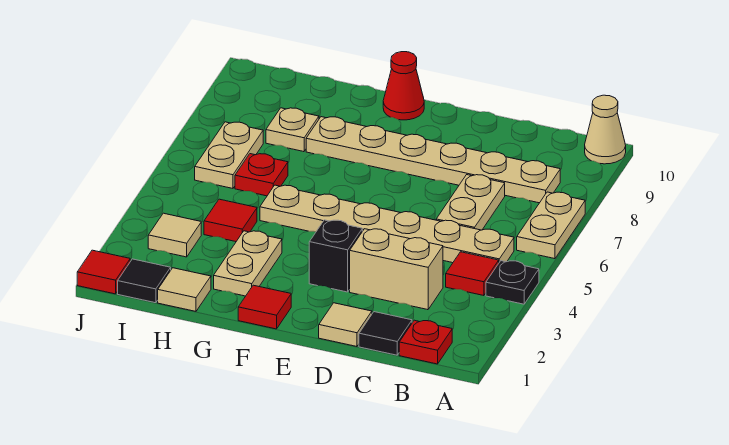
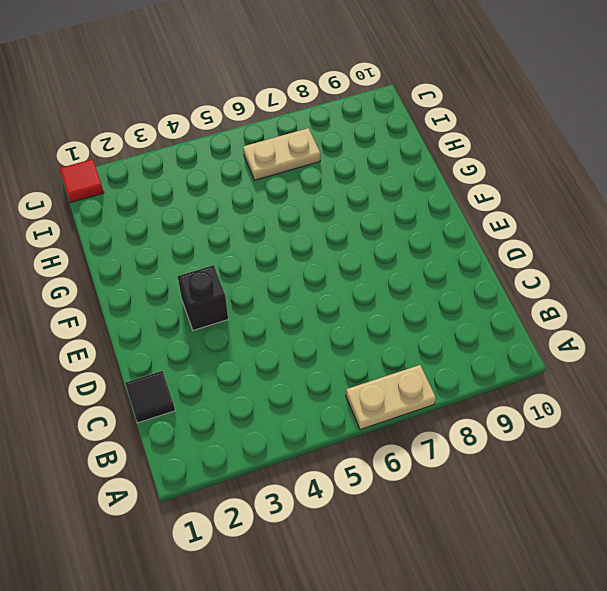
none -> black 1x1 plate [486,261,539,304]
none -> tan 1x1 cone [585,95,626,164]
none -> red 1x1 plate [399,320,452,364]

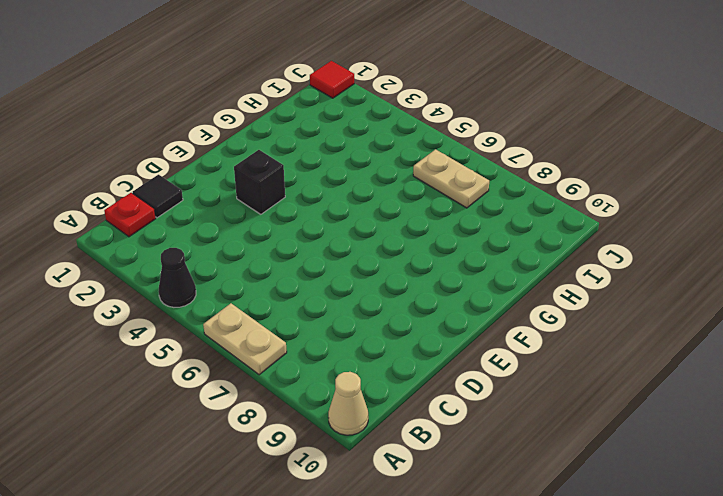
black 1x1 cone [158,248,196,307] -> black 1x1 plate [486,261,539,304]
none -> red 1x1 tile [446,252,499,296]
none -> tan 1x6 plate [260,185,514,263]
none -> tan 1x6 plate [306,117,560,203]

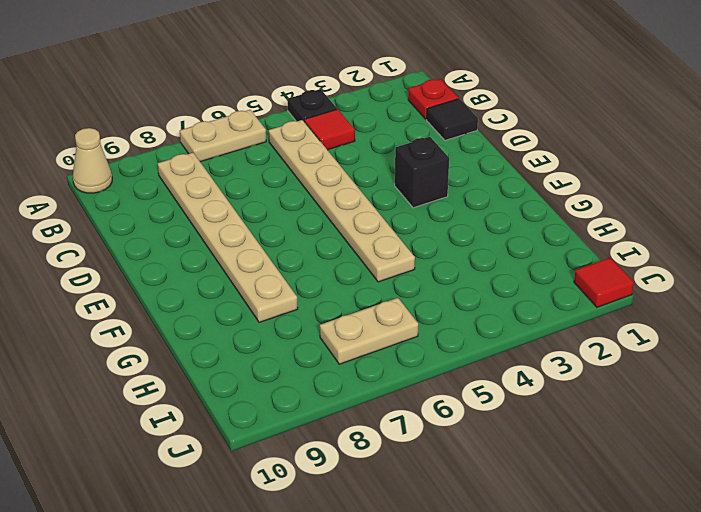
none -> tan 1x2 brick [350,229,443,310]
none -> tan 1x2 plate [436,175,505,230]
none -> tan 1x1 tile [319,303,372,347]

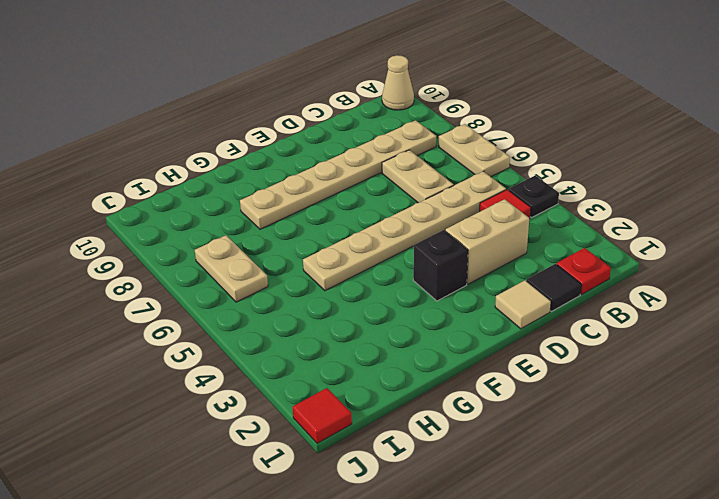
none -> red 1x1 tile [238,285,291,329]
none -> red 1x1 cone [383,52,424,120]
none -> tan 1x2 plate [214,231,282,296]

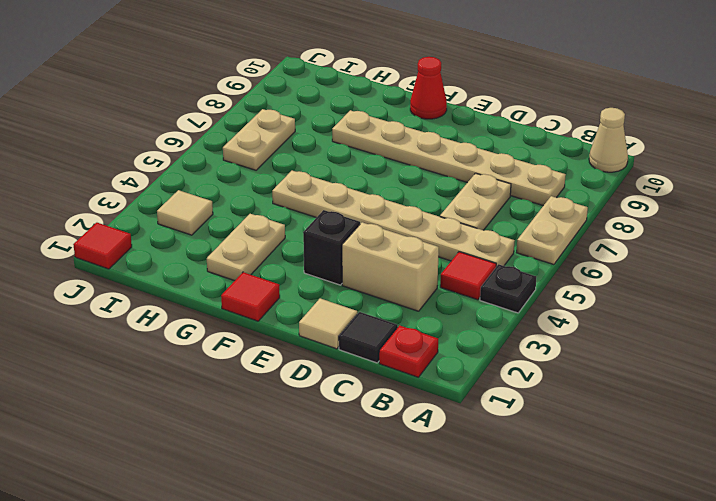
none -> tan 1x1 tile [158,268,211,311]
none -> red 1x1 tile [204,199,257,242]
none -> red 1x1 plate [235,154,288,196]

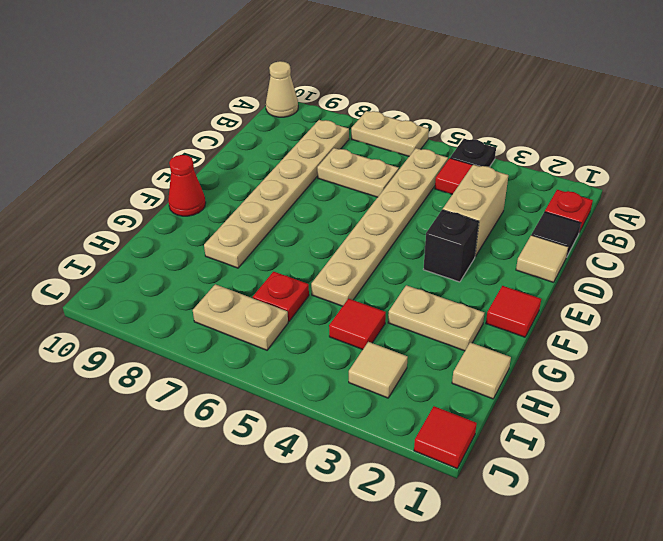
none -> tan 1x1 plate [266,108,319,152]
none -> black 1x1 tile [118,259,171,303]

